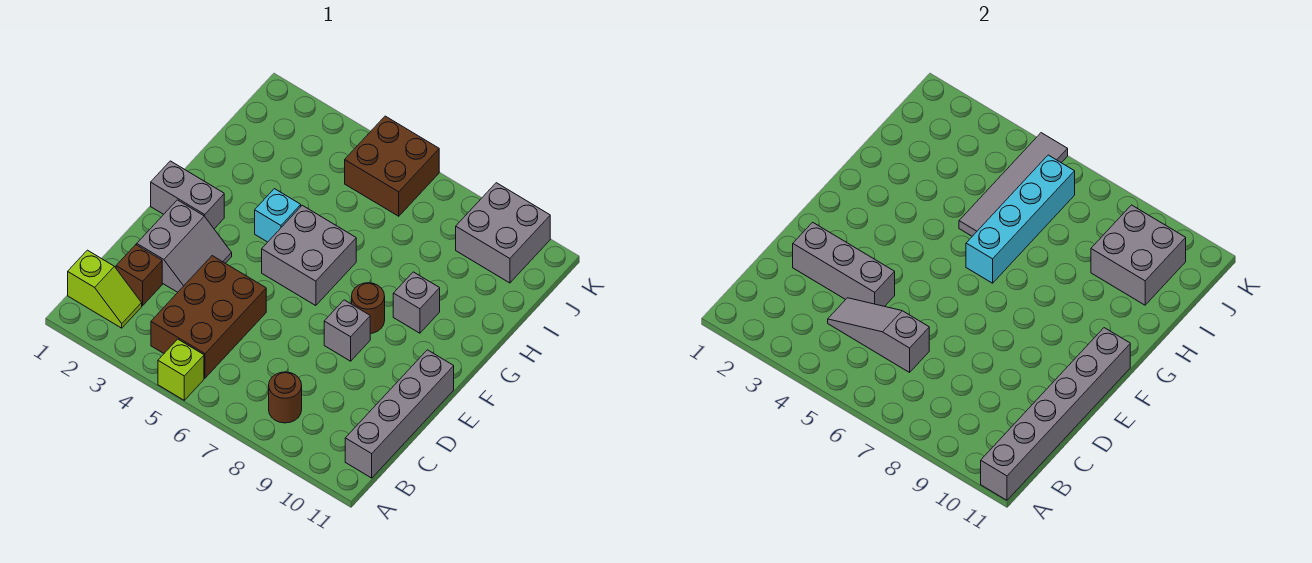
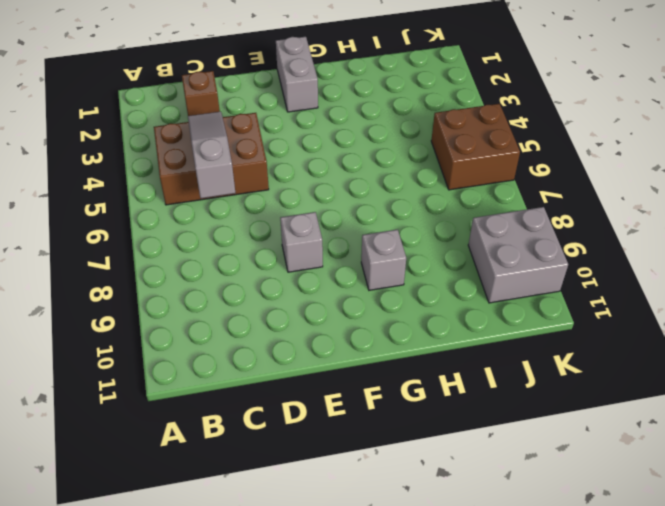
none -> lime 1x1 brick [158,339,204,400]
none -> lime 1x2 slope [68,250,142,328]
none -> brown 1x1 round brick [269,372,302,423]

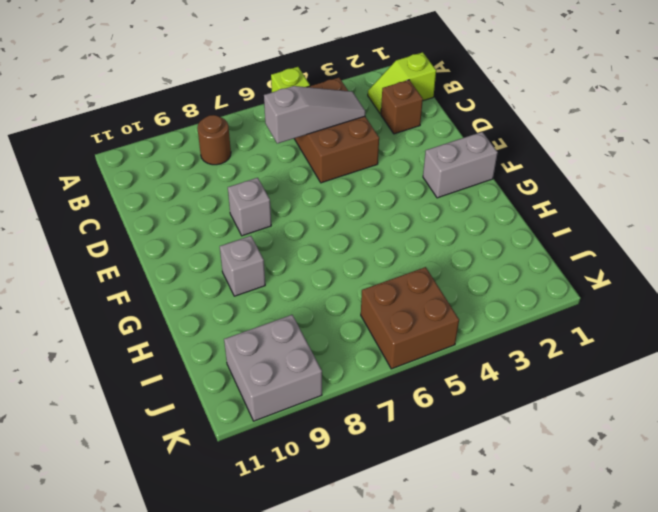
none -> grey 1x4 brick [345,350,454,478]
none -> grey 2x2 slope [137,200,232,292]
none -> grey 2x2 brick [262,205,356,306]

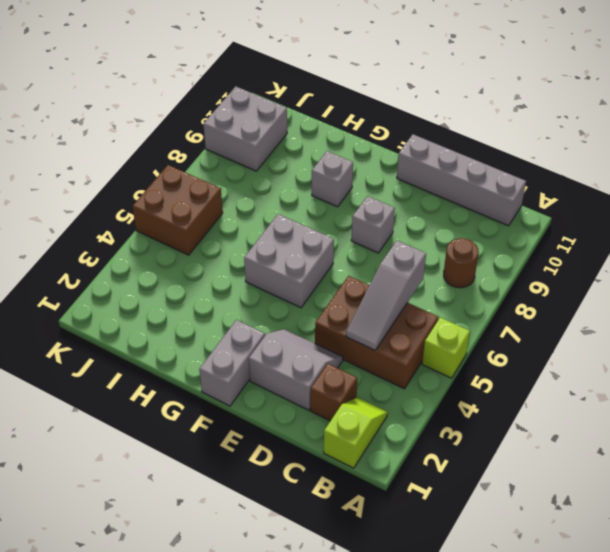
none -> brown 1x1 round brick [352,283,385,333]
none -> cyan 1x1 brick [255,189,301,242]
none -> grey 1x6 brick [981,328,1130,500]

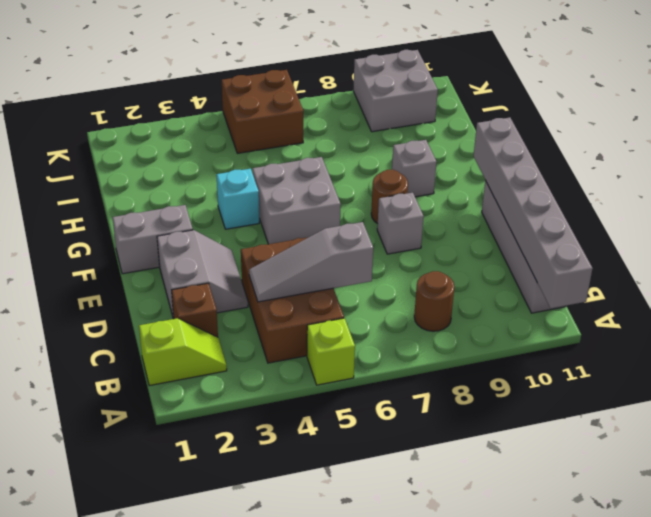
none -> grey 1x3 brick [793,222,895,306]
none -> cyan 1x4 brick [966,155,1075,283]
none -> grey 1x4 tile [959,133,1068,236]

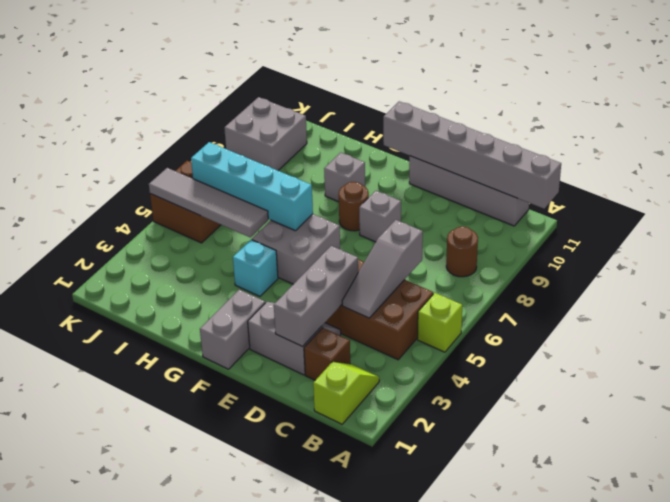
none -> grey 2x2 brick [1091,205,1186,305]

